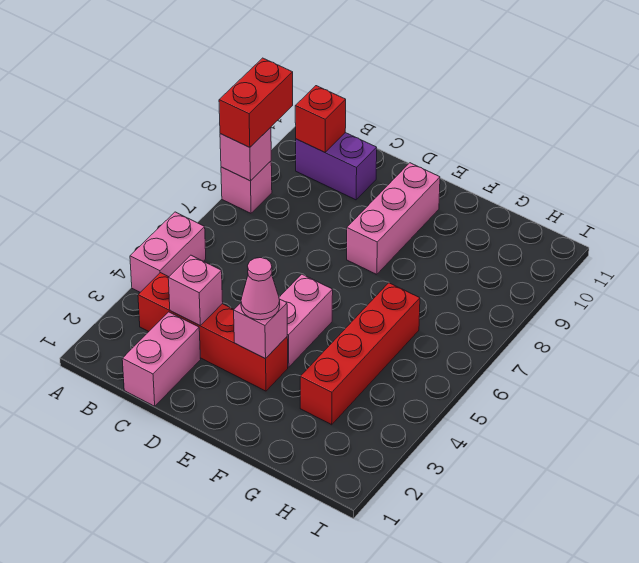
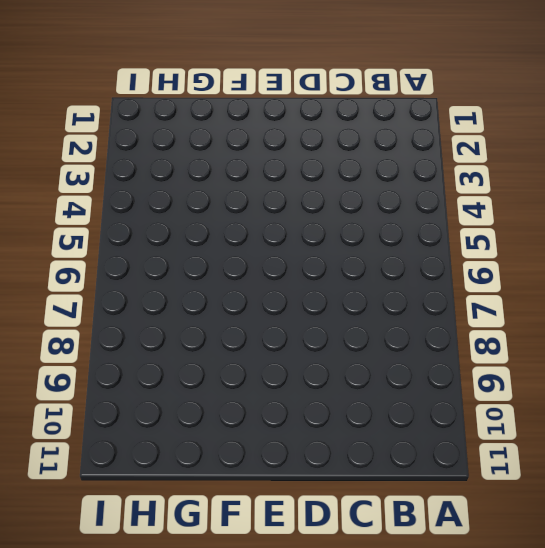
none -> pink 1x2 brick [130,212,206,292]
none -> pink 1x1 brick [221,161,272,213]
none -> red 1x4 brick [138,273,288,391]

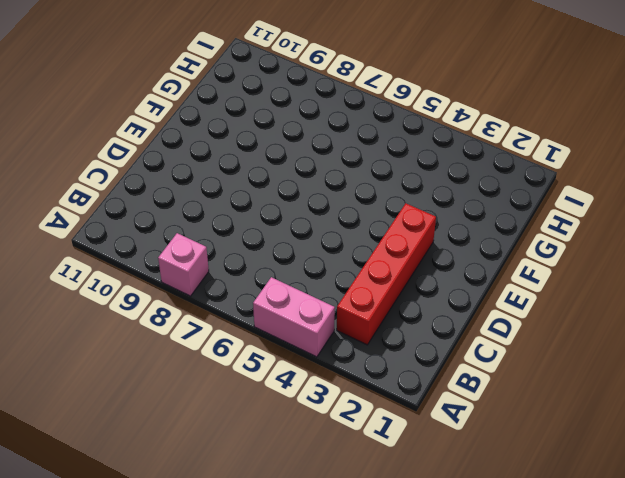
none -> purple 1x2 brick [296,133,377,200]
none -> pink 1x2 brick [122,312,201,406]
none -> pink 1x2 brick [279,274,333,367]

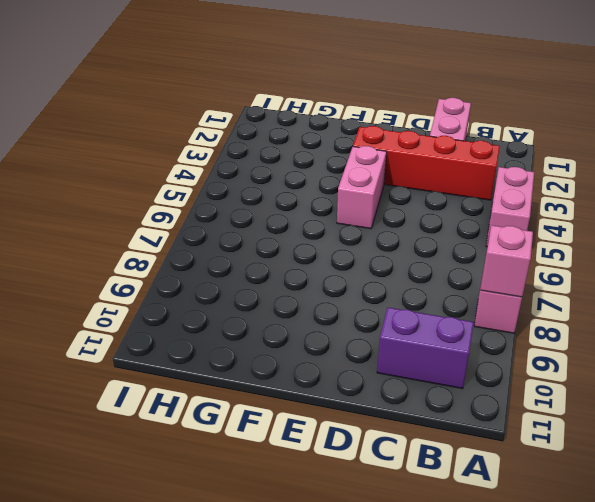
none -> pink 1x3 brick [347,163,440,274]
none -> red 1x4 brick [300,283,420,425]
none -> red 1x1 brick [295,86,346,152]

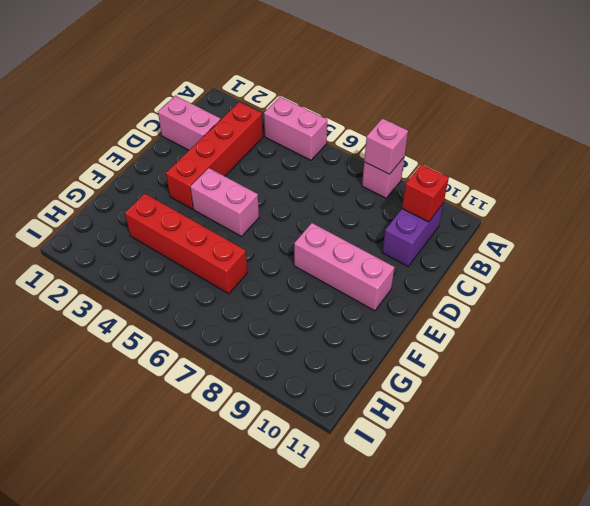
none -> pink 1x1 brick [168,255,223,325]
none -> pink 1x1 brick [234,299,287,359]
none -> red 1x2 brick [219,58,293,147]

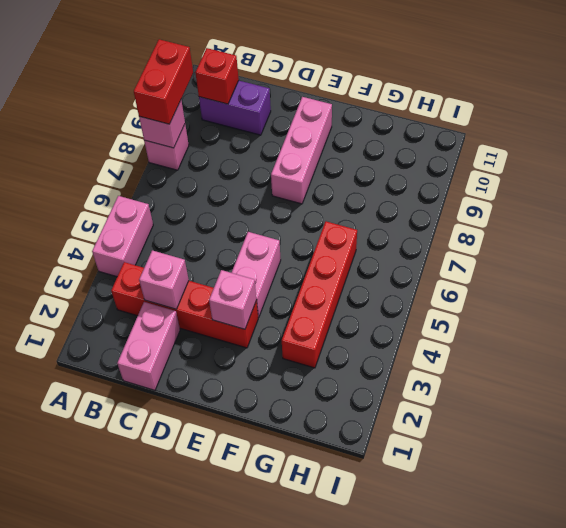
none -> pink 1x1 cone [241,258,280,320]

